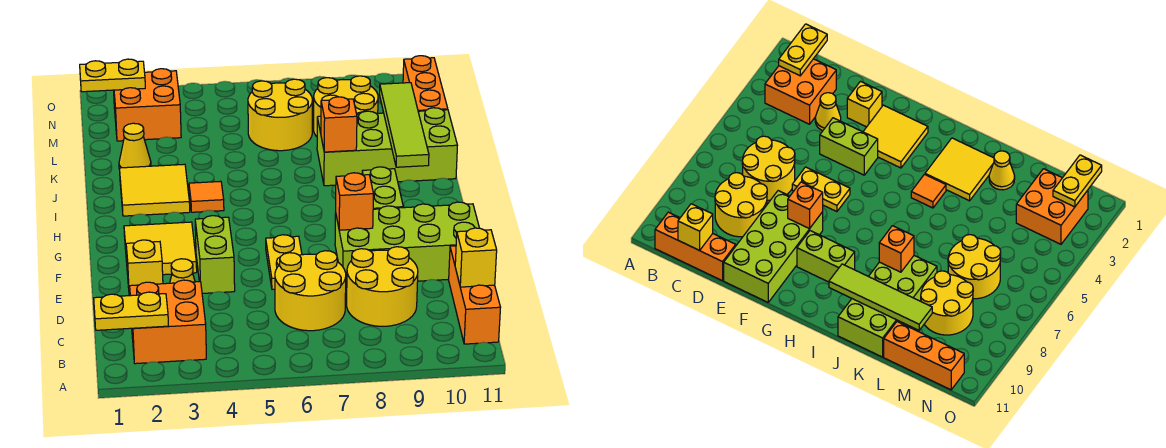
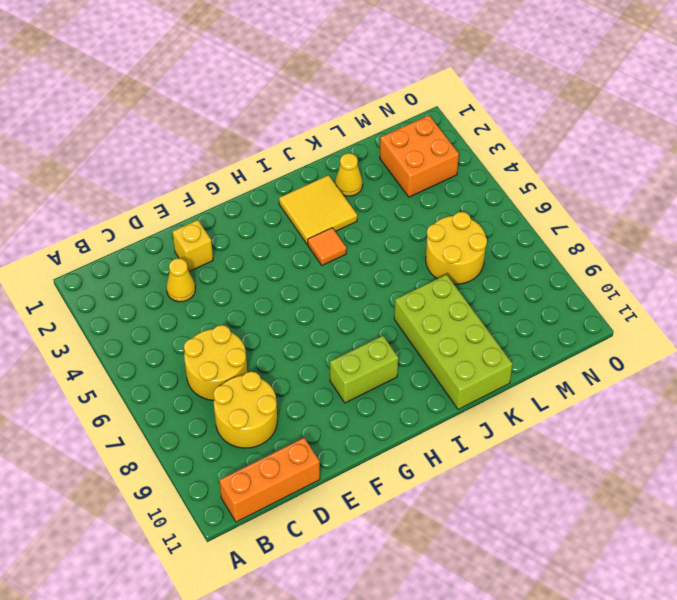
none -> orange 2x2 brick [130,280,206,364]
none -> lime 1x2 brick [195,216,235,293]
none -> yellow 1x2 plate [266,235,302,290]

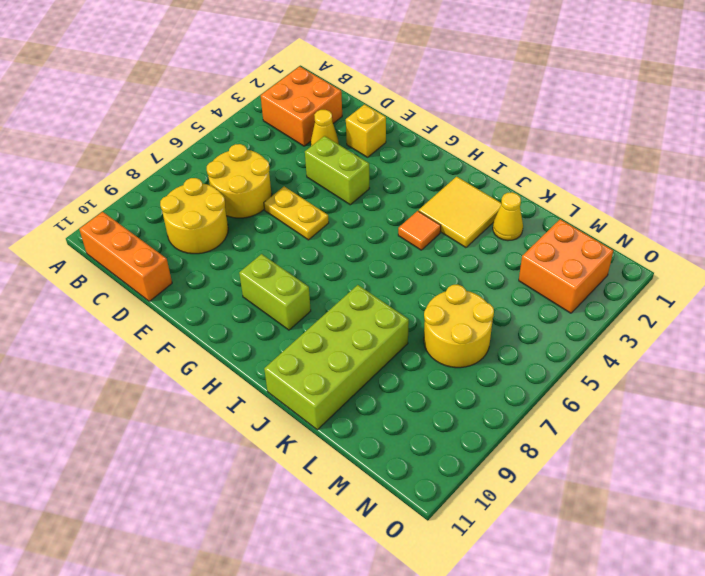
none -> lime 2x4 brick [335,202,479,285]
none -> yellow 2x2 tile [124,222,197,275]
none -> yellow 2x2 round brick [314,76,378,137]

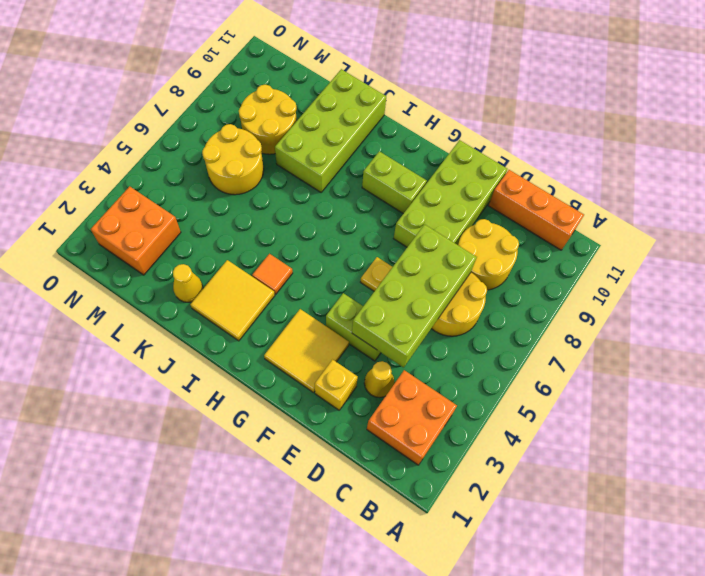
lime 2x4 brick [352,224,477,368] -> none
none -> orange 1x3 brick [403,56,448,111]
none -> yellow 1x2 plate [94,292,168,330]
none -> yellow 1x1 brick [455,228,497,287]

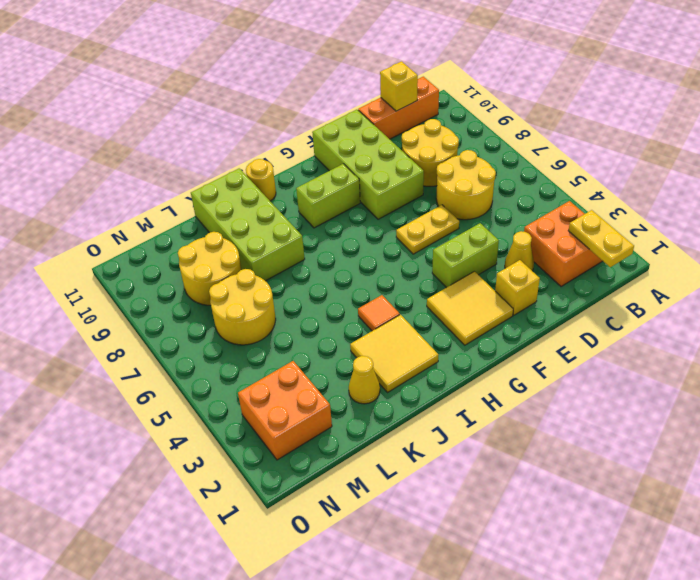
yellow 1x1 round brick [246,159,276,201] -> none
none -> orange 1x3 brick [403,56,448,111]
none -> orange 1x1 brick [336,173,373,230]
none -> lime 1x4 tile [380,83,429,167]

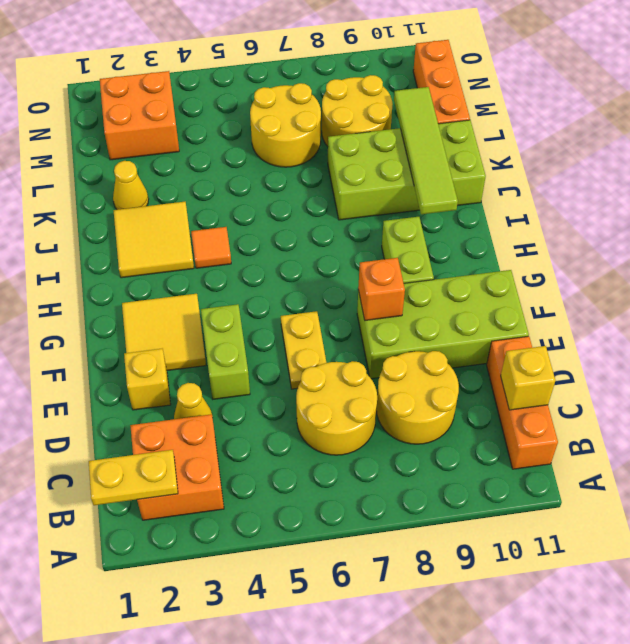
none -> orange 1x1 brick [321,97,357,152]
none -> yellow 1x2 plate [80,59,145,92]

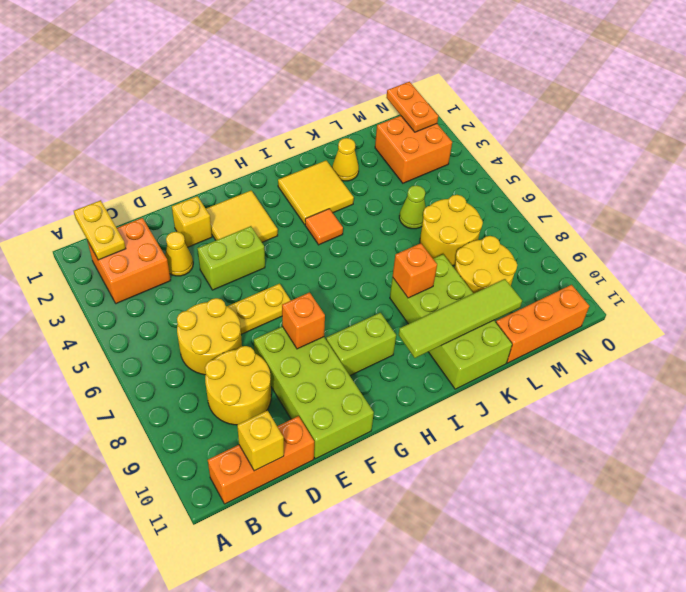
lime 1x1 cone [399,185,426,229] -> none
orange 1x2 plate [386,82,438,132] -> yellow 1x2 plate [80,59,145,92]

